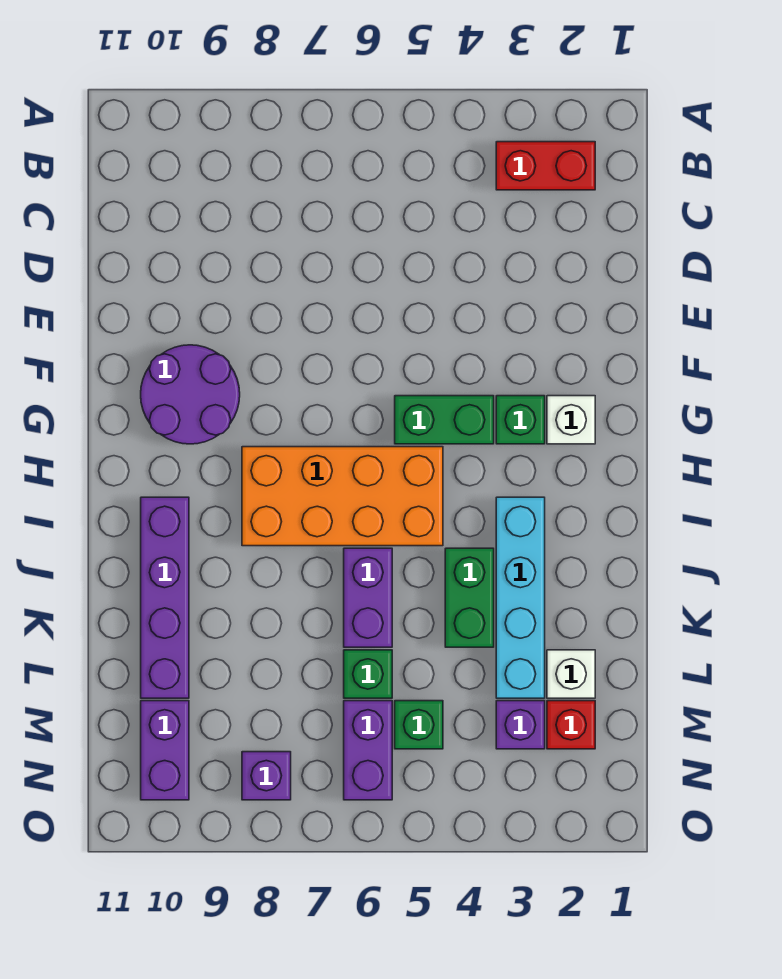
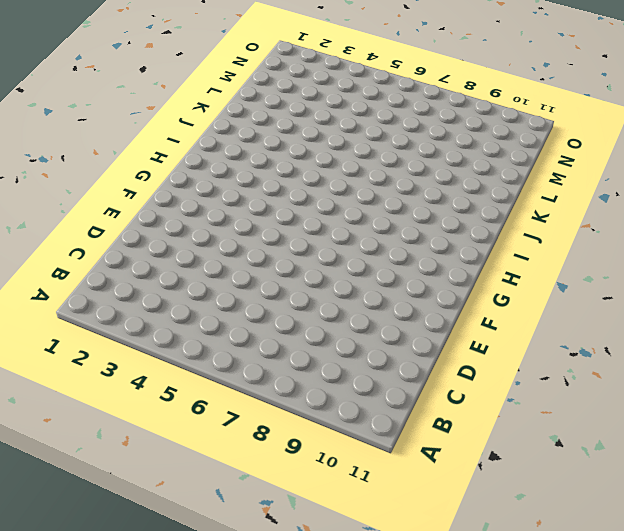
none -> red 1x2 brick [496,142,595,190]
none -> purple 2x2 round brick [141,345,240,444]
none -> white 1x1 brick [547,396,595,444]

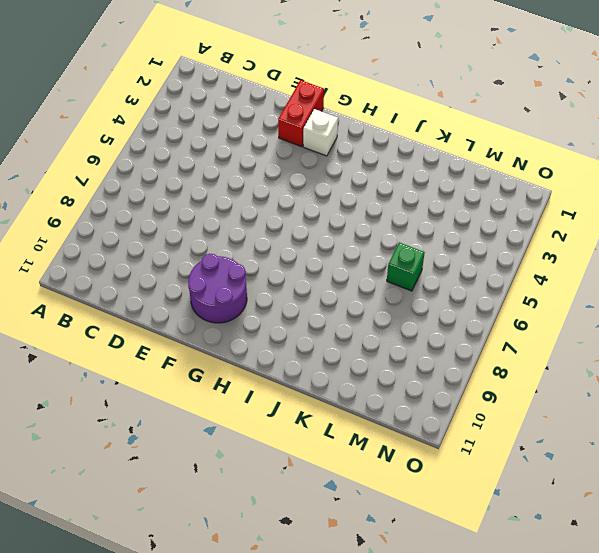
red 1x2 brick [278,80,324,147] -> red 1x2 brick moved to [496,142,595,190]
none -> green 1x1 brick [496,396,545,444]
none -> green 1x2 brick [395,396,494,444]
none -> orange 2x4 brick [242,447,443,546]

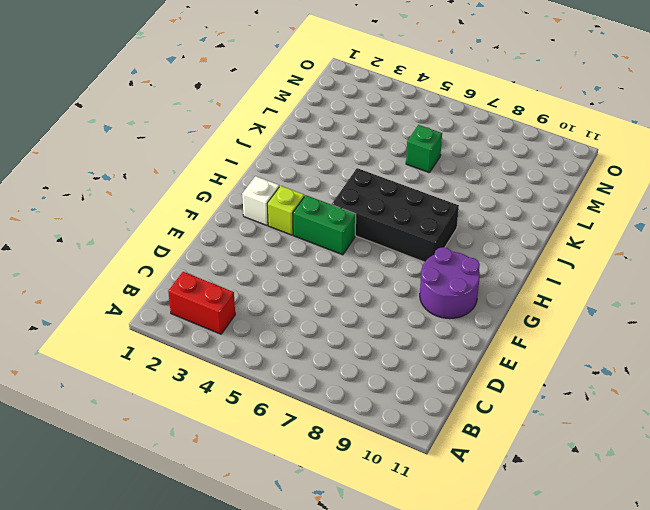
lime 1x1 brick [267,186,304,235] -> green 1x1 brick [496,396,545,444]
black 2x4 brick [332,168,459,262] -> orange 2x4 brick [242,447,443,546]
none -> cyan 1x4 brick [496,497,545,698]
none -> purple 1x4 brick [141,497,189,698]
none -> green 1x2 brick [445,548,494,647]

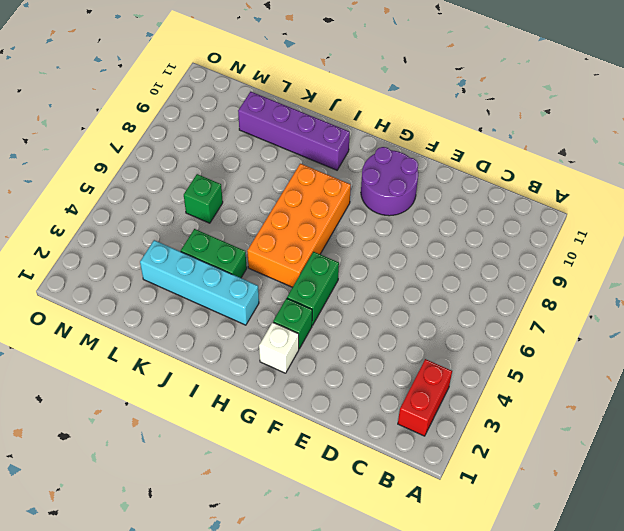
none -> purple 1x2 brick [344,548,392,647]
none -> white 1x1 brick [547,650,595,698]
none -> red 1x1 brick [547,701,595,749]

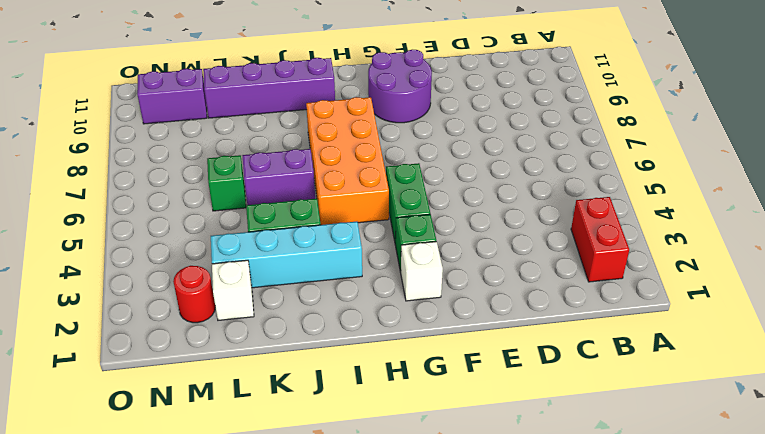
red 1x1 round brick [173,266,215,323] -> red 1x1 brick [547,701,595,749]
none -> purple 1x1 brick [496,701,545,749]
none -> green 1x1 brick [395,701,443,749]
none -> purple 1x2 brick [344,701,392,800]

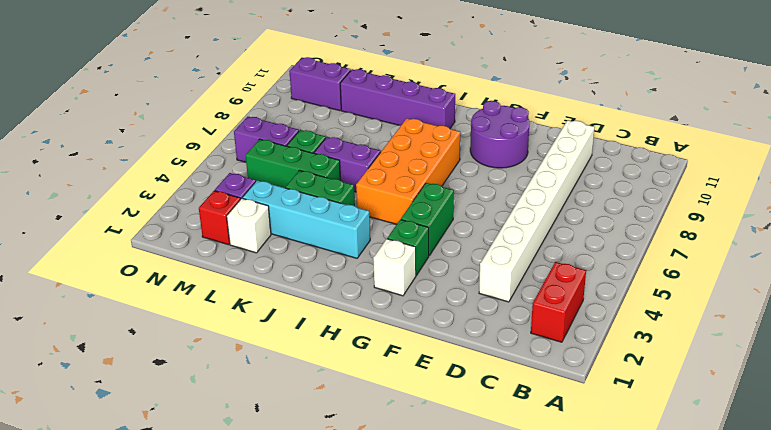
white 1x8 brick [479,120,595,302] -> none
green 1x3 brick [246,139,341,188] -> green 1x1 brick [395,701,443,749]
none -> purple 1x1 brick [242,752,291,800]

